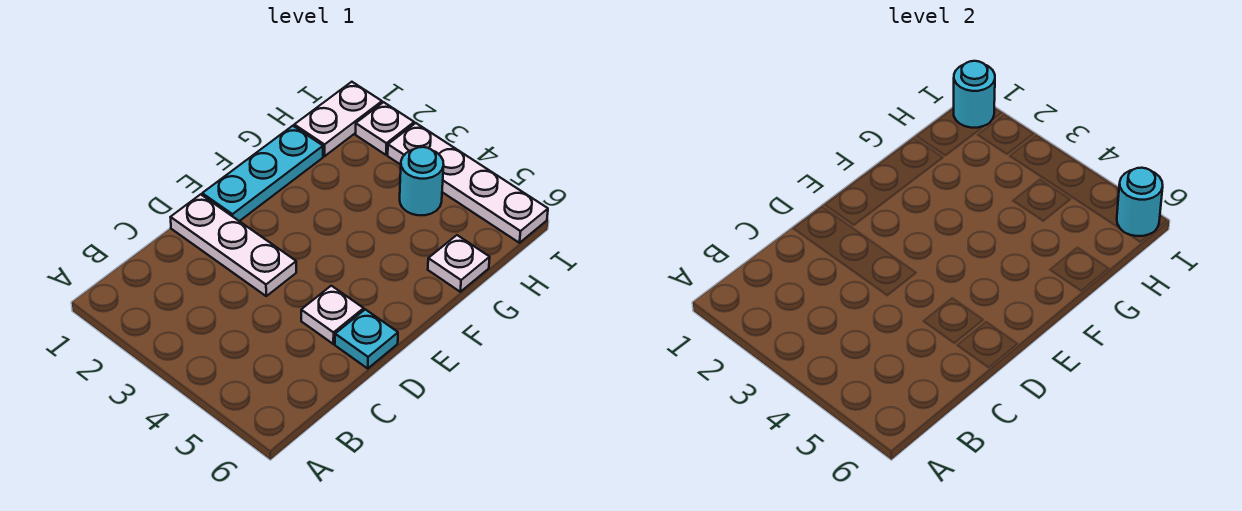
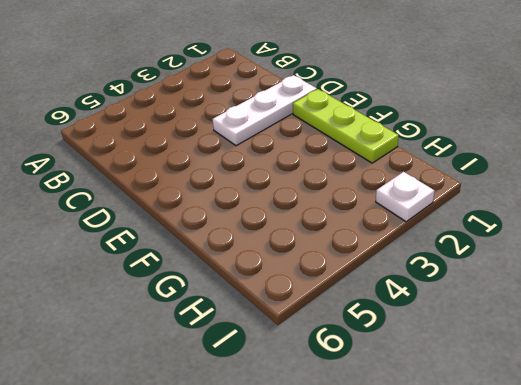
lime 1x3 plate [293,89,398,163] -> cyan 1x3 plate [202,126,323,221]
none -> white 1x1 plate [301,286,364,344]
none -> cyan 1x1 plate [335,309,398,368]

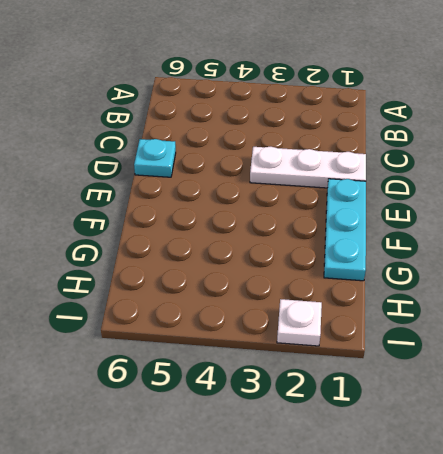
none -> white 1x1 plate [301,286,364,344]
none -> white 1x1 plate [428,235,490,292]

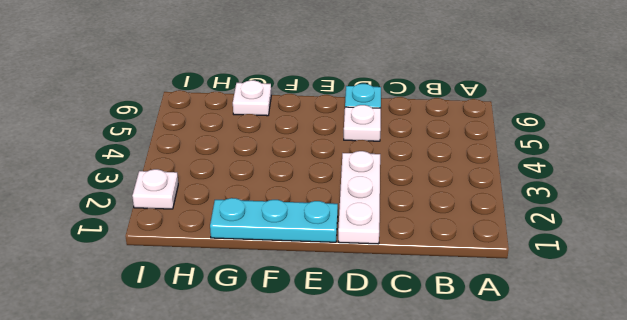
none -> white 1x2 plate [294,82,382,156]
none -> cyan 1x1 round brick [400,147,444,215]

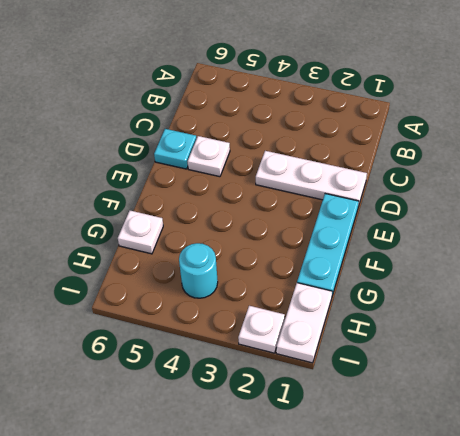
none -> white 1x4 plate [388,123,548,243]
none -> cyan 1x1 round brick [954,61,995,128]

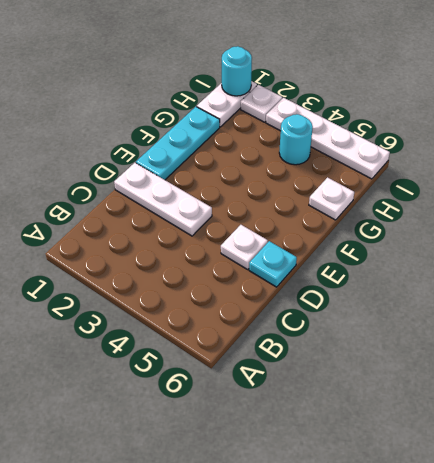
none -> cyan 1x1 round brick [1117,168,1163,236]

